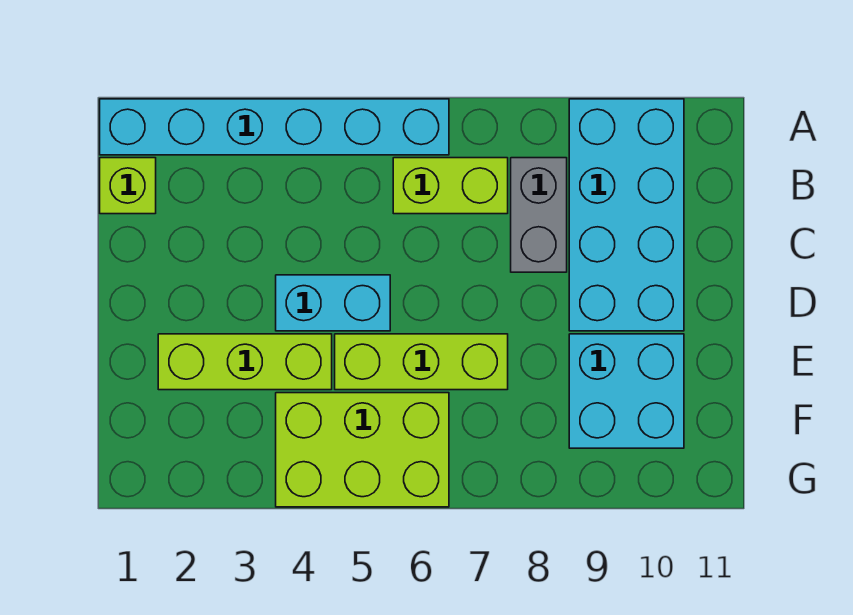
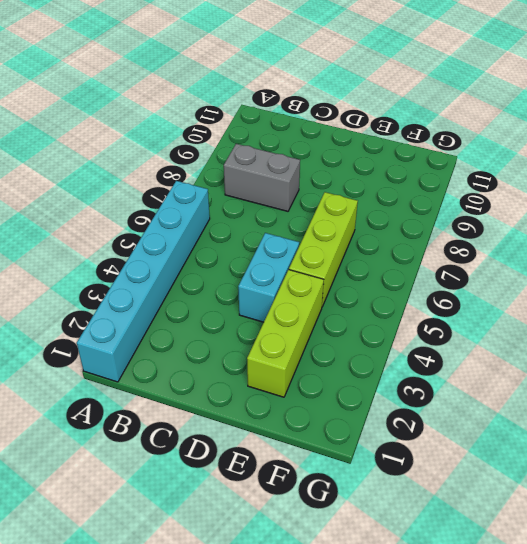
none -> cyan 2x4 brick [569,99,684,331]
none -> lime 1x1 brick [100,158,156,214]

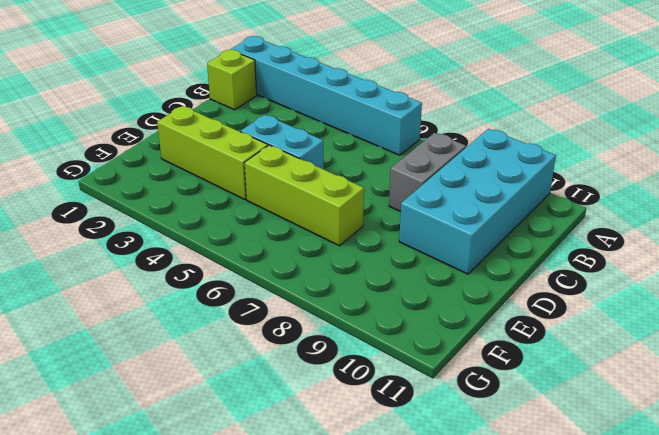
none -> lime 1x2 brick [393,158,508,214]
none -> cyan 2x2 brick [569,334,684,448]

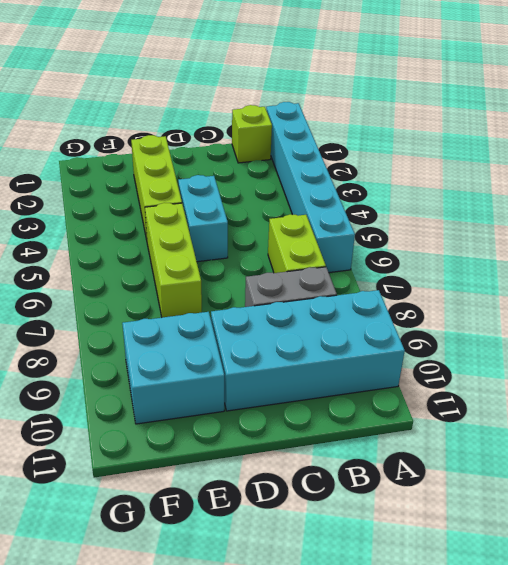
none -> lime 2x3 brick [276,393,449,507]

